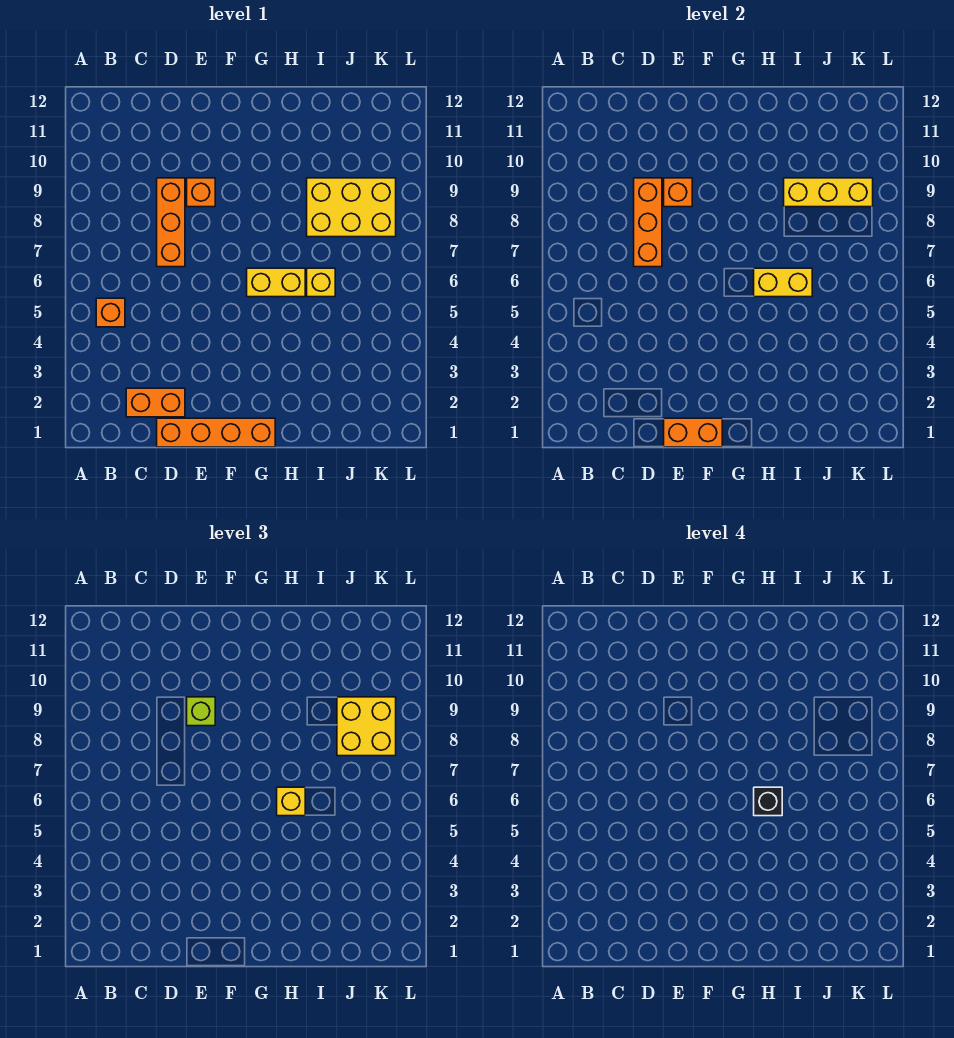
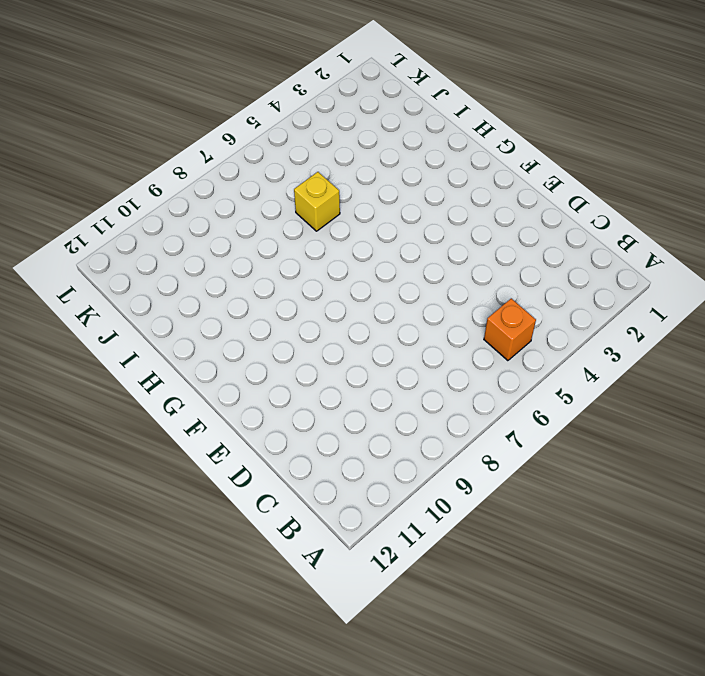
none -> orange 1x2 brick [126,388,185,417]
none -> orange 1x4 brick [157,418,275,447]
none -> orange 1x3 brick [157,178,185,267]

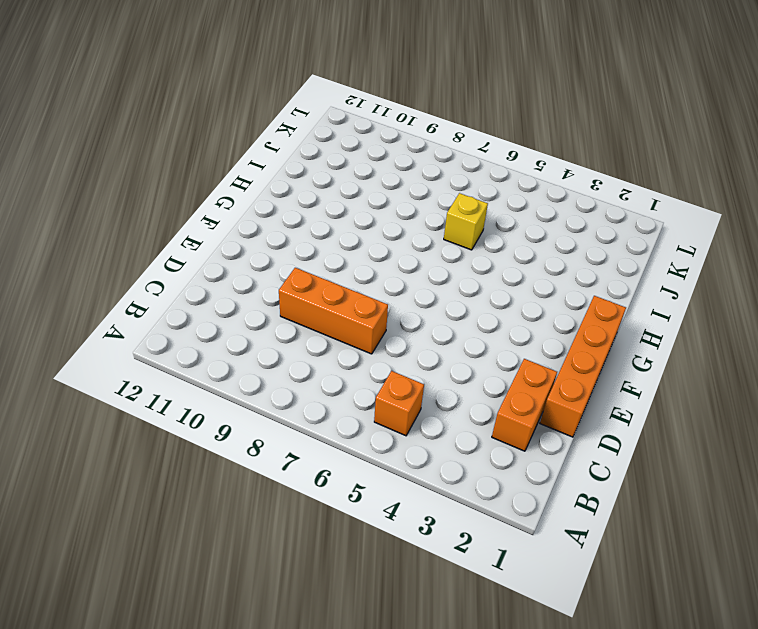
none -> orange 1x1 brick [187,178,215,207]
none -> yellow 1x2 brick [247,268,305,297]
none -> yellow 2x3 brick [307,178,396,237]

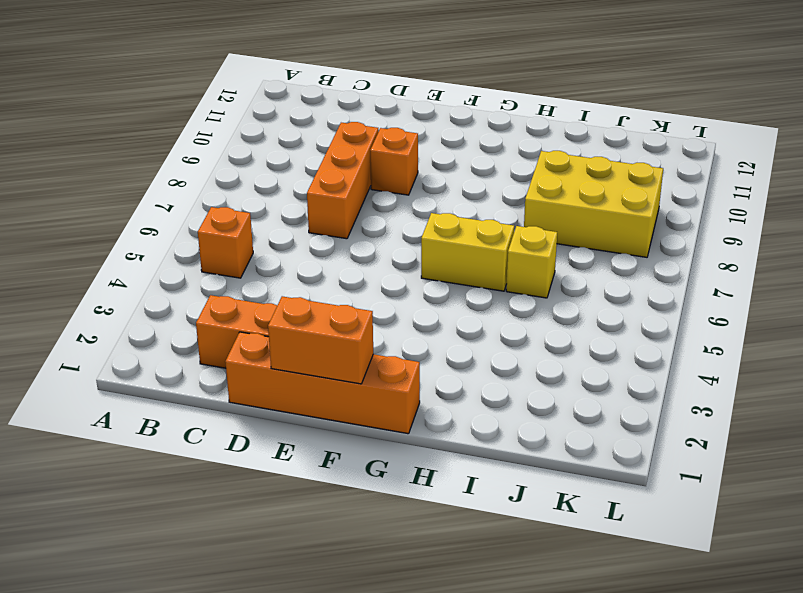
none -> orange 1x3 brick [634,178,662,267]
none -> orange 1x1 brick [664,178,692,207]
none -> yellow 1x2 brick [754,268,812,297]

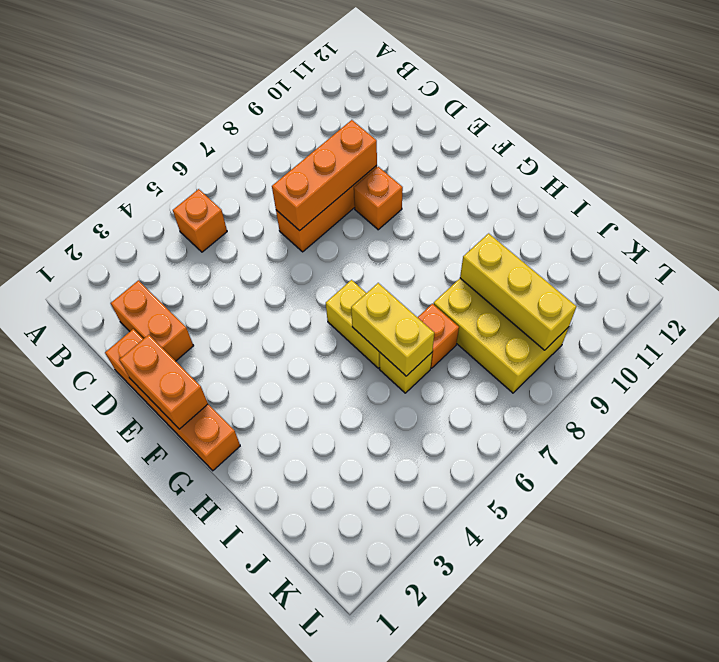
orange 1x1 brick [417,304,459,368] -> orange 1x1 brick moved to [664,178,692,207]
none -> lime 1x1 brick [187,697,215,726]
none -> yellow 1x1 brick [277,787,305,816]
none -> yellow 2x2 brick [337,697,396,756]

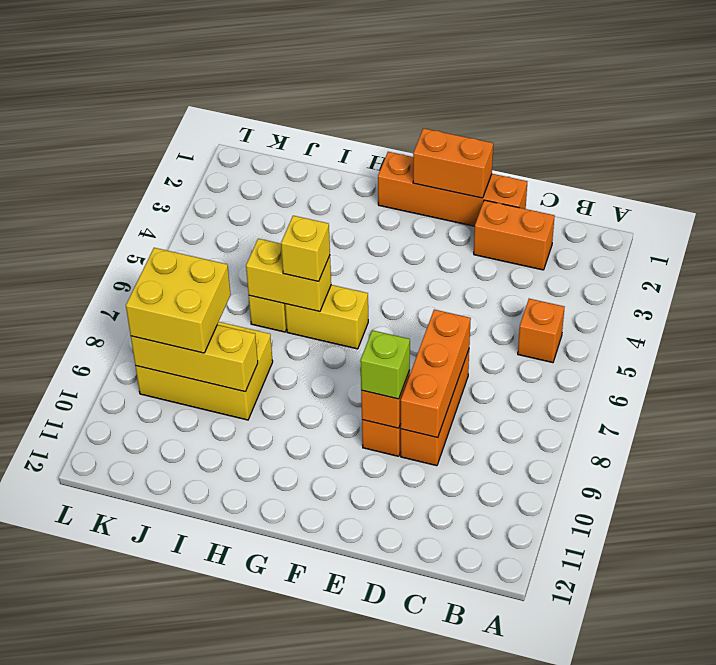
none -> black 1x1 brick [754,787,782,816]

